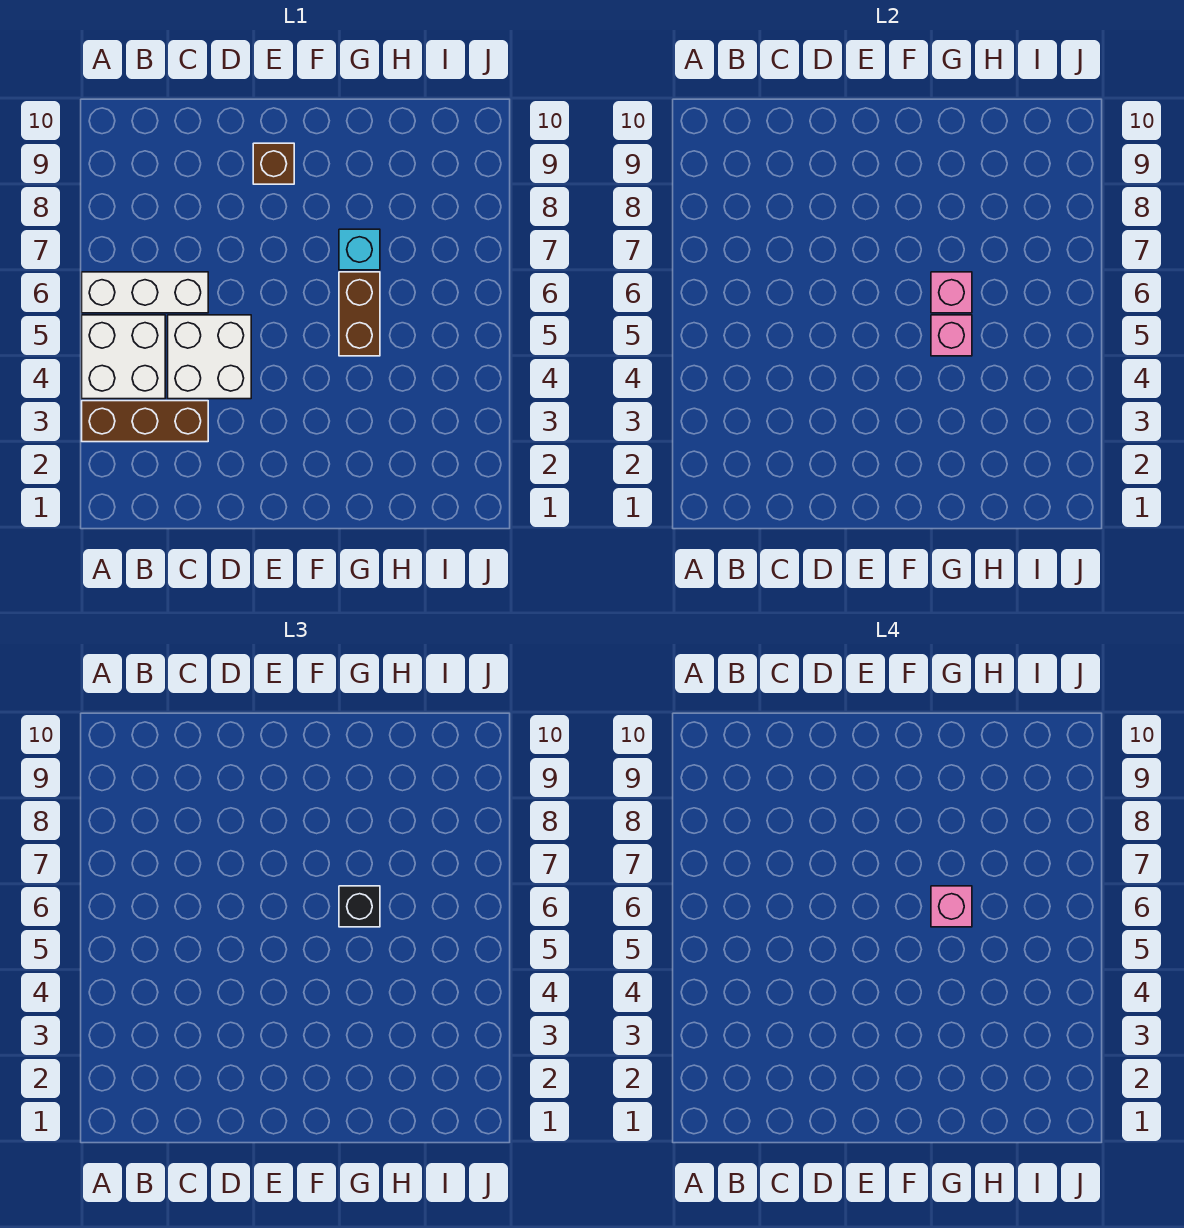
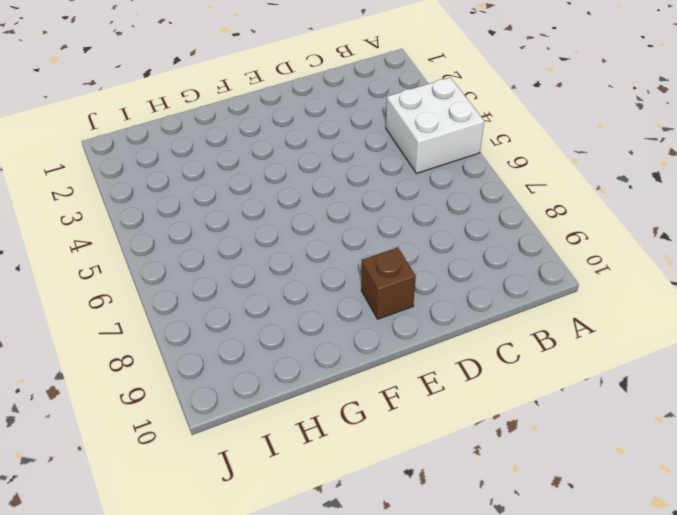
none -> brown 1x3 brick [82,401,208,442]
none -> white 1x3 brick [82,272,208,313]

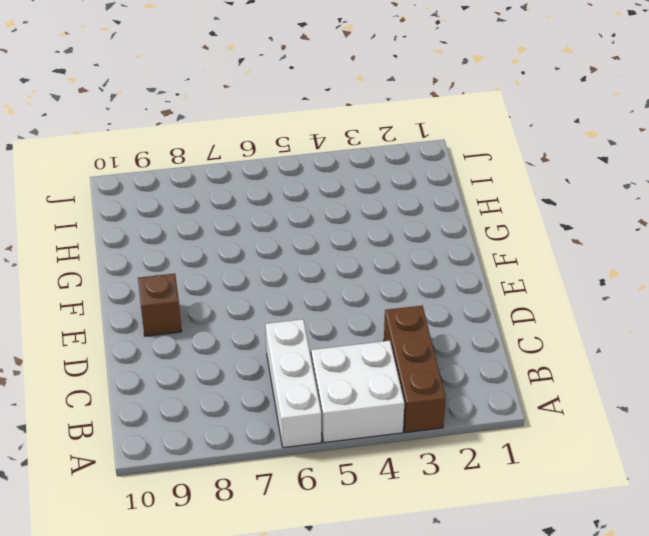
none -> white 2x2 brick [168,315,251,399]
none -> brown 1x2 brick [339,272,380,356]

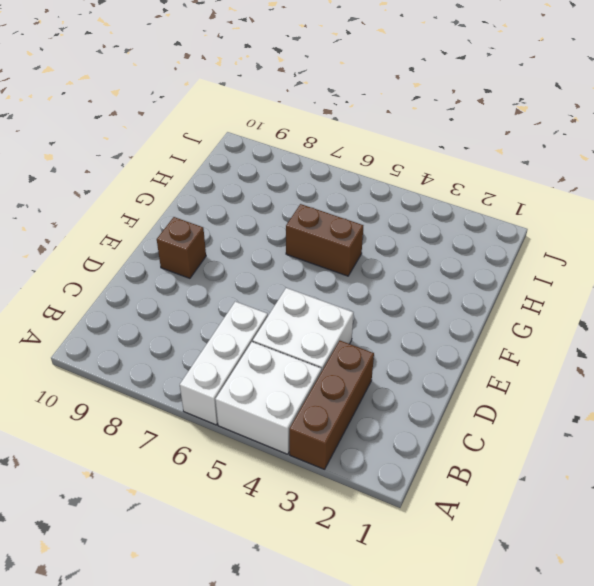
none -> cyan 1x1 brick [339,229,380,270]
none -> pink 1x1 brick [931,315,972,356]

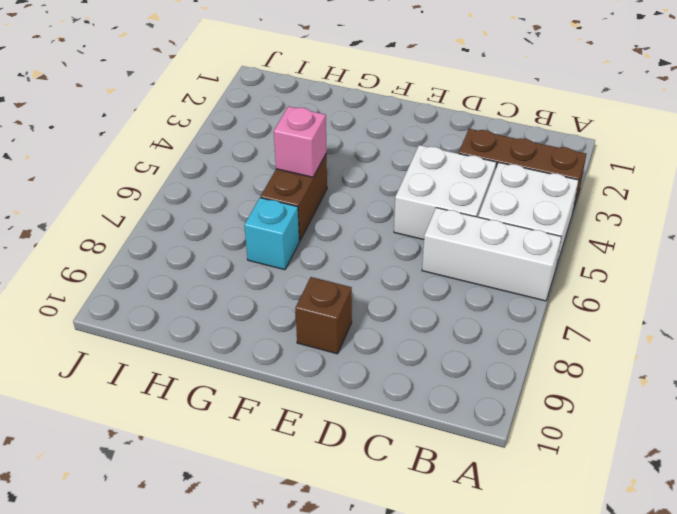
none -> pink 1x1 brick [931,272,972,313]
none -> black 1x1 brick [339,886,380,927]

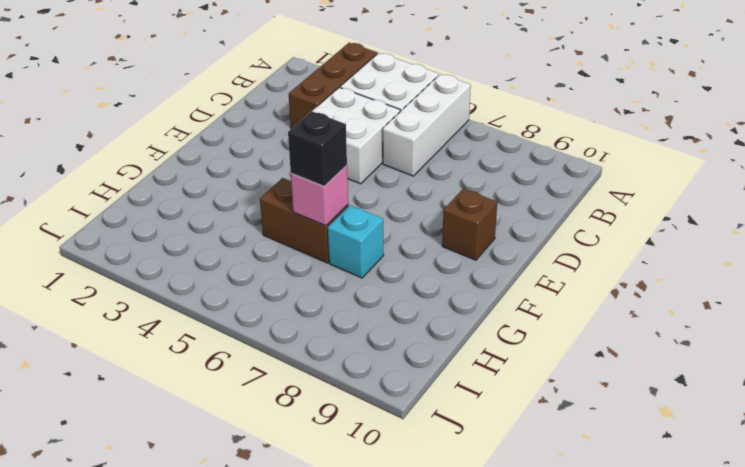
none -> pink 1x1 brick [931,315,972,356]
none -> pink 1x1 brick [931,886,972,927]

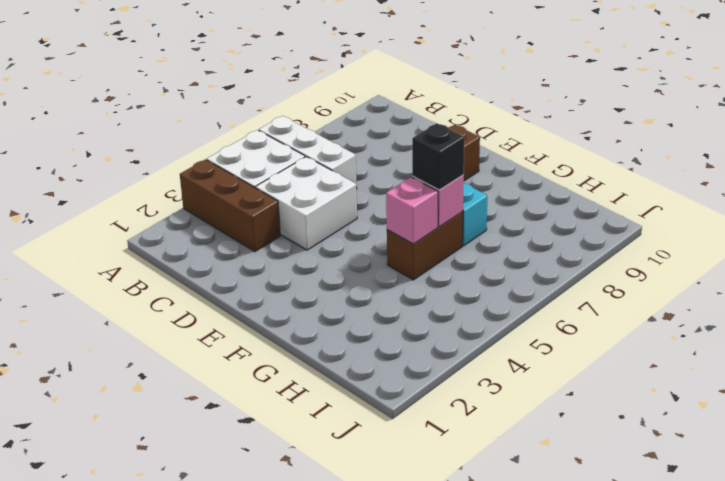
none -> pink 1x1 brick [931,886,972,927]

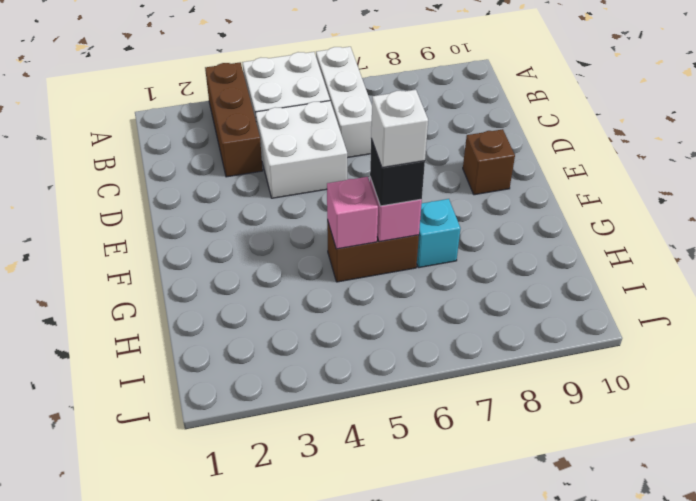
white 1x1 brick [371,90,428,168] -> pink 1x1 brick [931,886,972,927]

